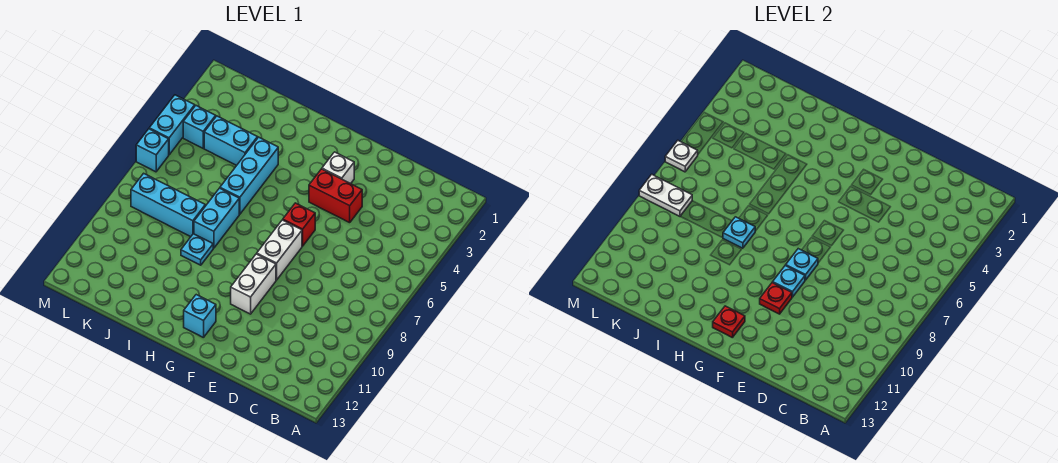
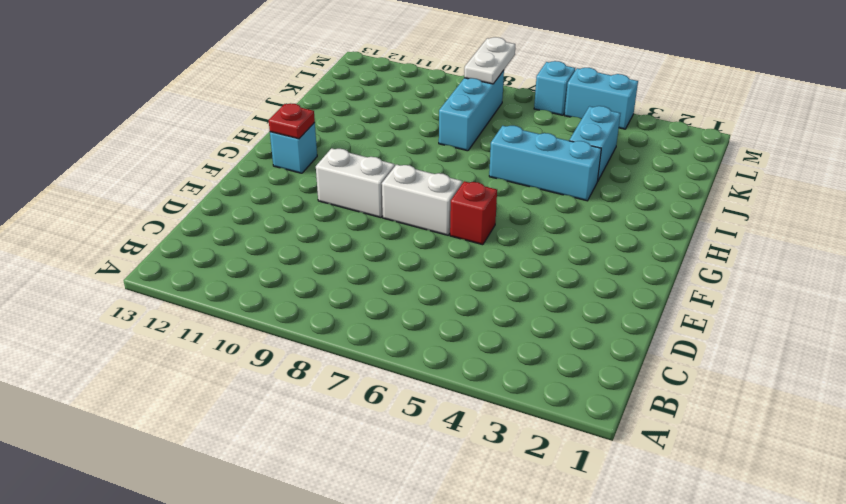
none -> red 1x2 brick [309,169,362,223]
none -> white 1x1 brick [322,152,354,184]
none -> cyan 1x2 brick [194,188,239,248]

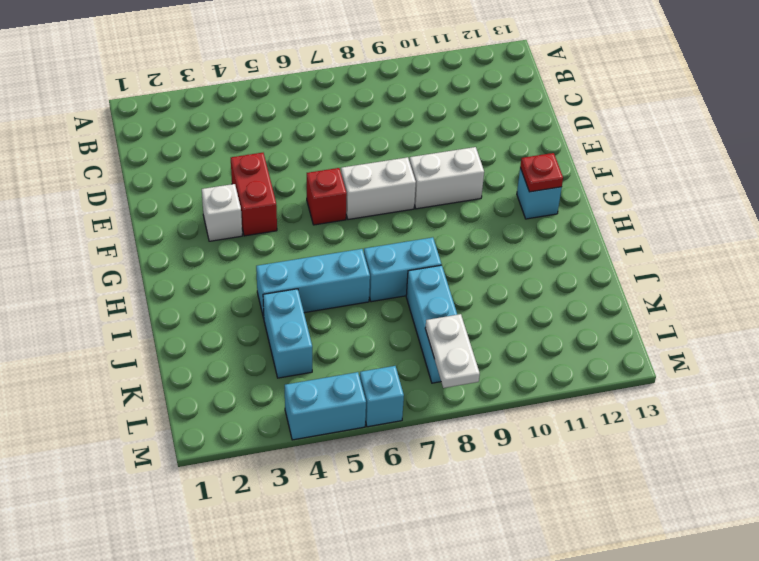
none -> cyan 1x1 plate [181,234,213,265]
none -> cyan 1x1 brick [183,106,216,148]
none -> cyan 1x1 plate [786,249,818,280]

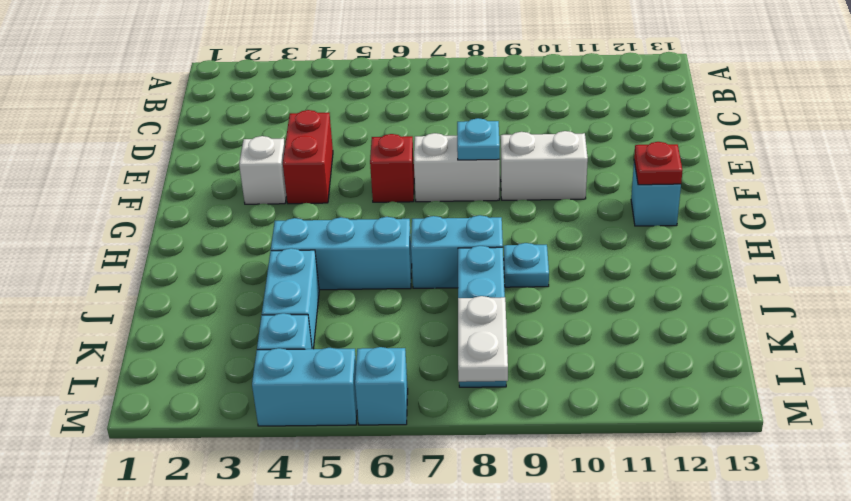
none -> cyan 1x1 plate [773,265,805,297]
none -> red 1x1 plate [760,282,792,314]
none -> cyan 1x1 plate [723,217,755,248]

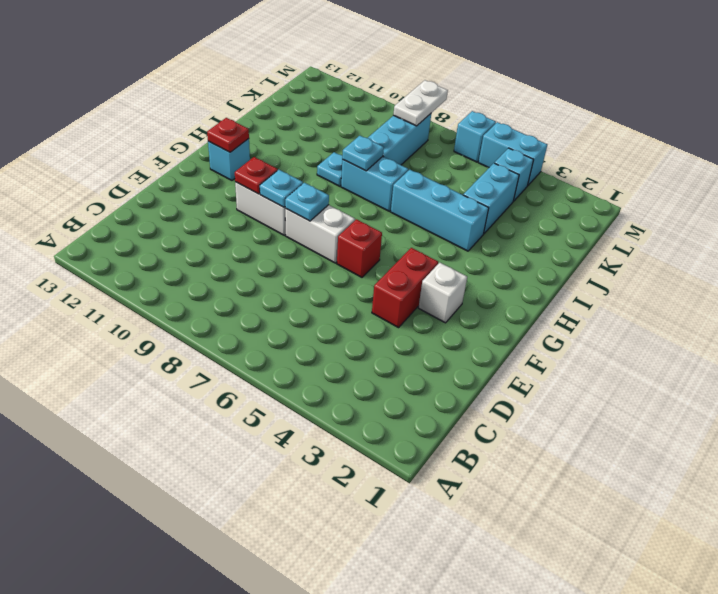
none -> white 1x1 plate [665,141,698,172]

